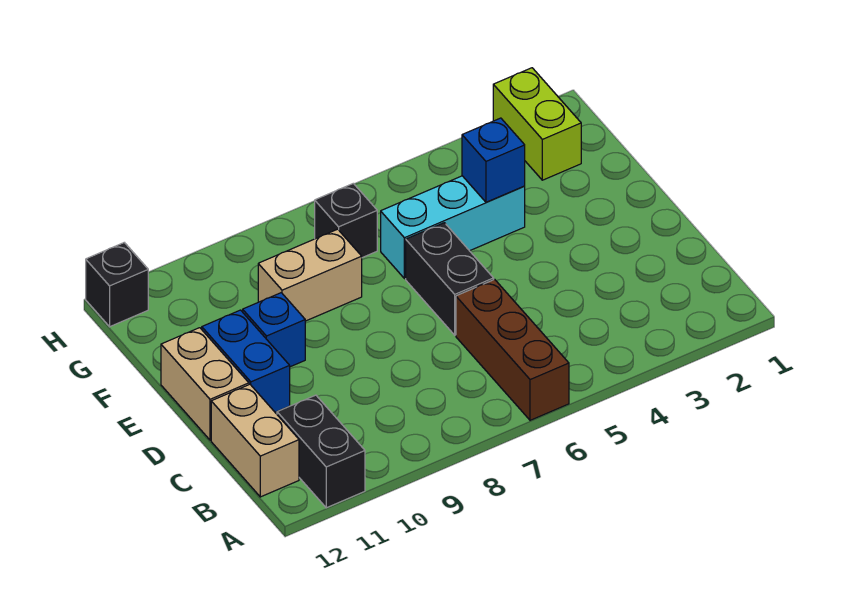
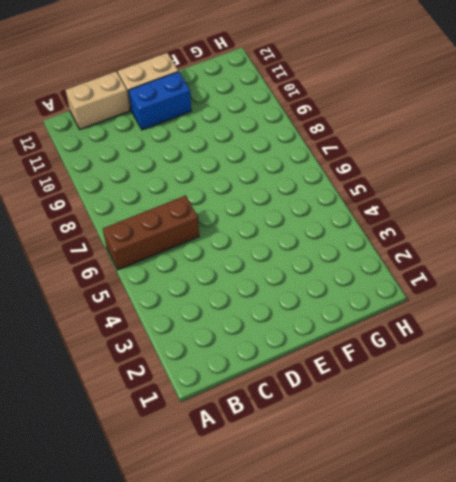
none -> black 1x2 brick [277,395,365,508]
none -> black 1x2 brick [406,223,494,335]
none -> blue 1x1 brick [243,293,305,367]

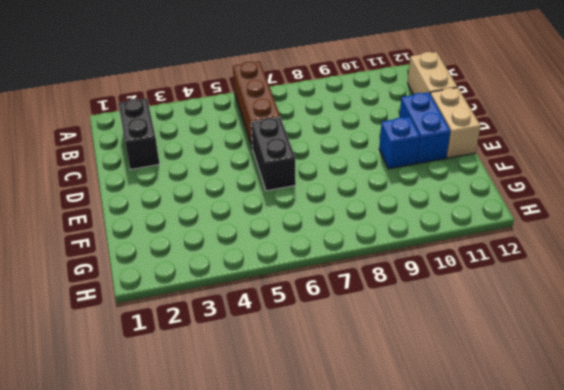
black 1x2 brick [118,98,160,170] -> black 1x2 brick moved to [277,395,365,508]
none -> cyan 1x3 brick [381,176,525,279]
none -> tan 1x2 brick [258,229,362,321]
none -> lime 1x2 brick [493,68,581,180]

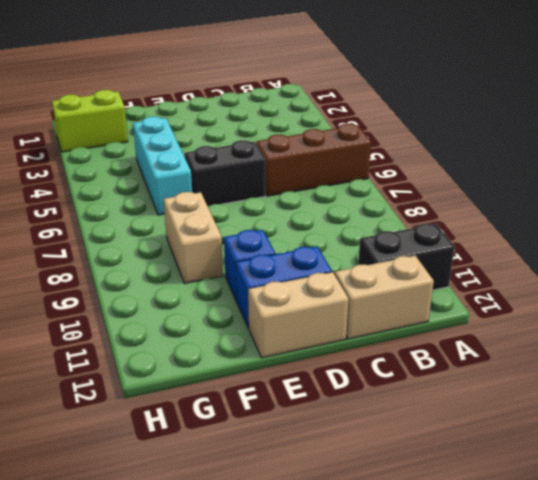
none -> black 1x1 brick [315,183,377,258]
none -> black 1x1 brick [86,243,148,327]
none -> blue 1x1 brick [462,118,525,202]

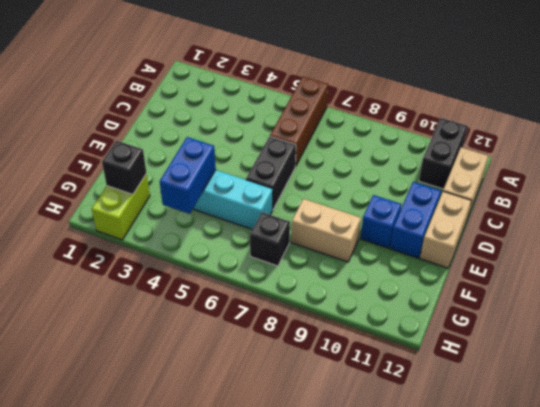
blue 1x2 brick [160,137,216,214] -> blue 1x1 brick [462,118,525,202]
black 1x1 brick [102,141,146,194] -> black 1x1 brick moved to [86,243,148,327]

